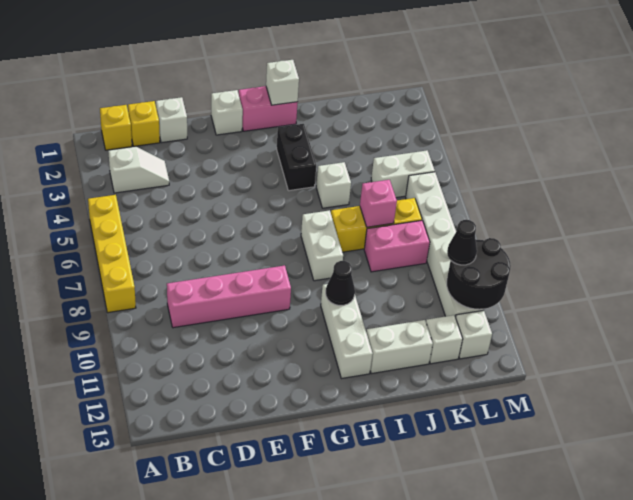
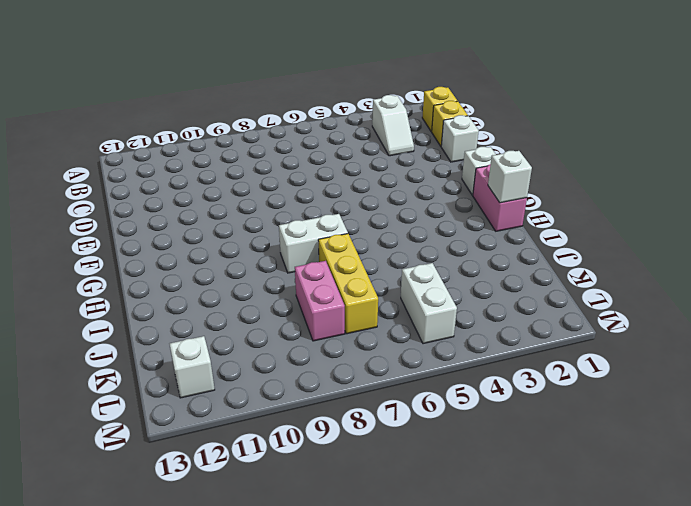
none -> yellow 1x4 brick [88,195,136,313]
none -> pink 1x4 brick [167,265,291,328]
none -> black 1x2 brick [277,124,316,191]

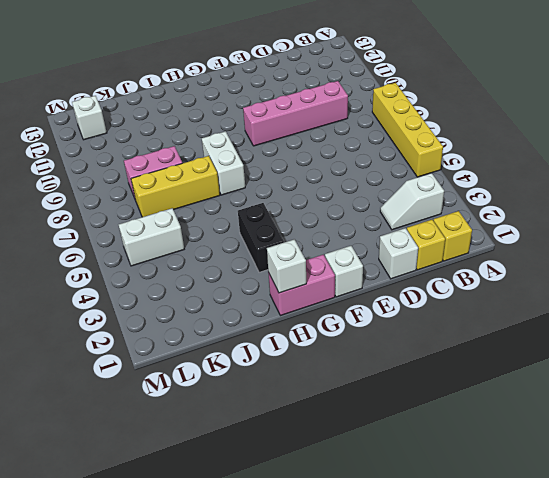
none -> white 1x3 brick [321,284,373,379]
none -> white 1x1 brick [316,162,351,208]
none -> white 1x2 brick [366,320,433,374]

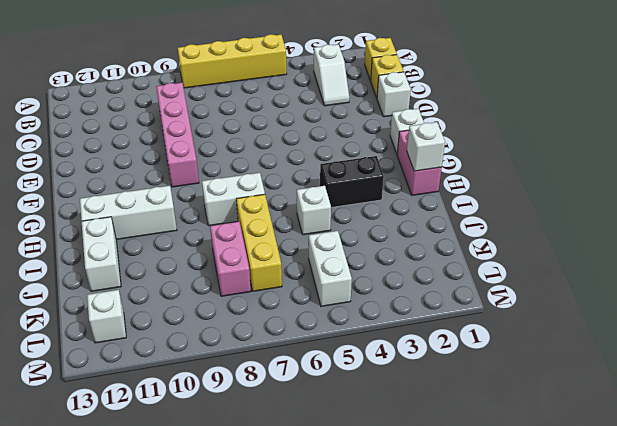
none -> white 1x1 brick [426,315,463,364]
none -> white 1x6 brick [406,172,483,317]
none -> black 1x1 cone [326,261,355,305]

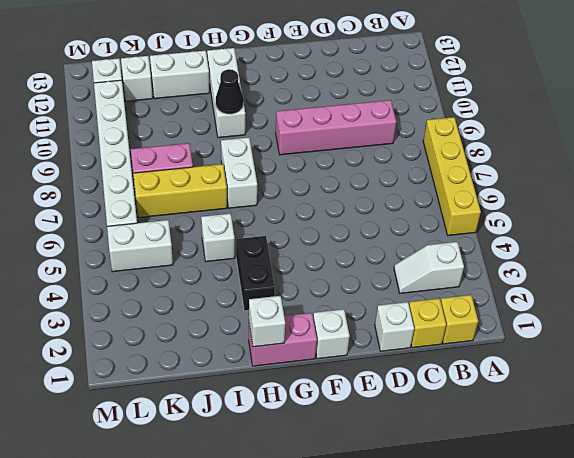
none -> pink 1x1 brick [360,180,397,227]
none -> black 2x2 round brick [447,238,511,309]
none -> black 1x1 cone [447,220,477,265]

